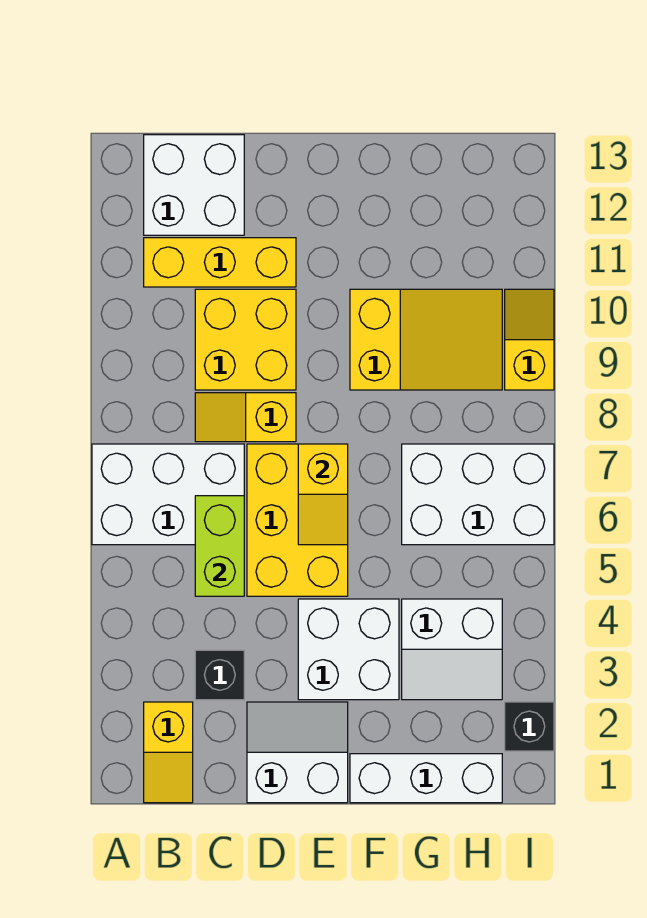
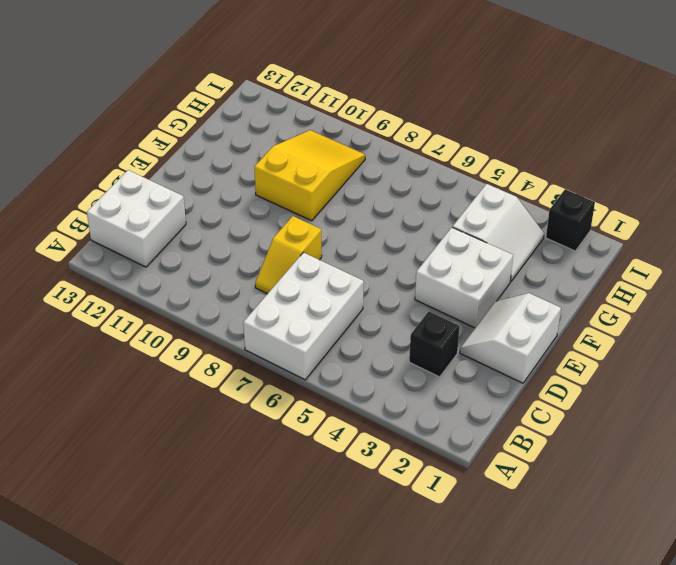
none -> yellow 1x2 slope [144,702,193,803]
none -> yellow 1x3 brick [144,238,296,287]
none -> yellow 2x2 brick [195,289,296,390]

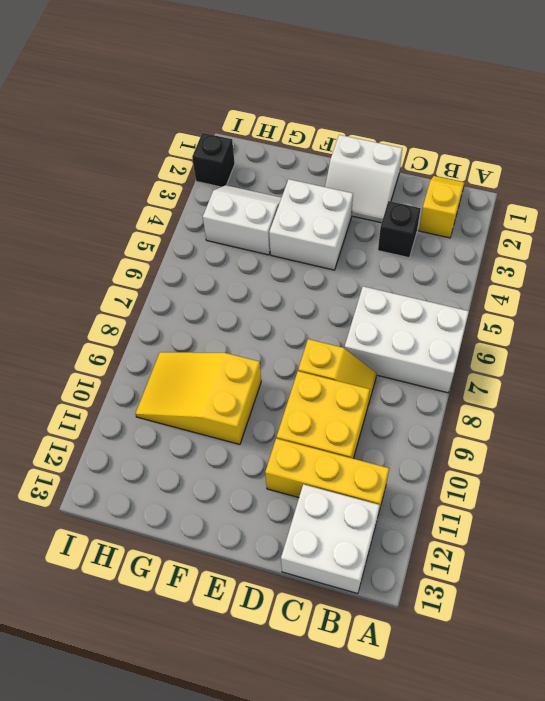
none -> yellow 2x3 brick [247,444,348,596]
none -> white 1x3 brick [350,754,502,803]
none -> white 2x3 brick [402,444,554,545]

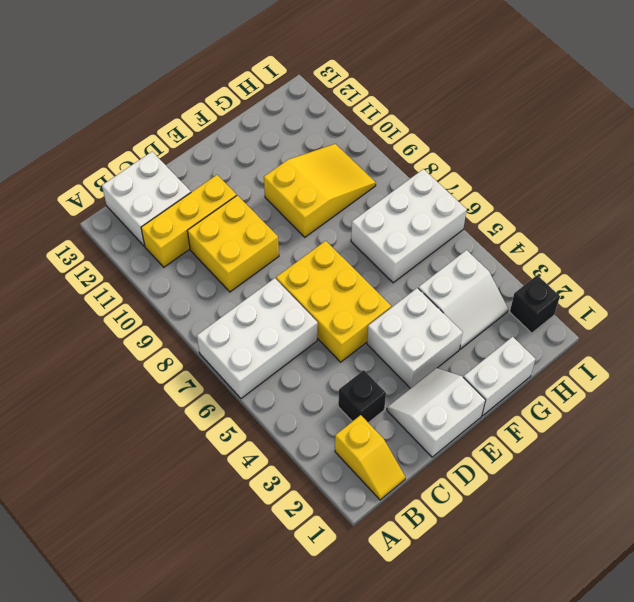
white 1x2 brick [463,337,536,416] -> white 1x3 brick [350,754,502,803]
none -> yellow 1x2 slope [195,393,296,442]
none -> yellow 1x2 slope [505,289,554,390]
none -> lime 1x2 brick [195,496,244,596]

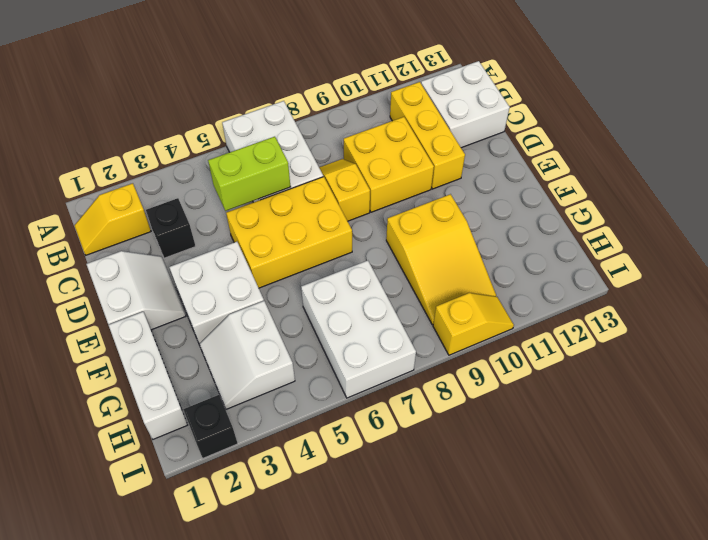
none -> yellow 1x2 slope [298,444,348,545]

